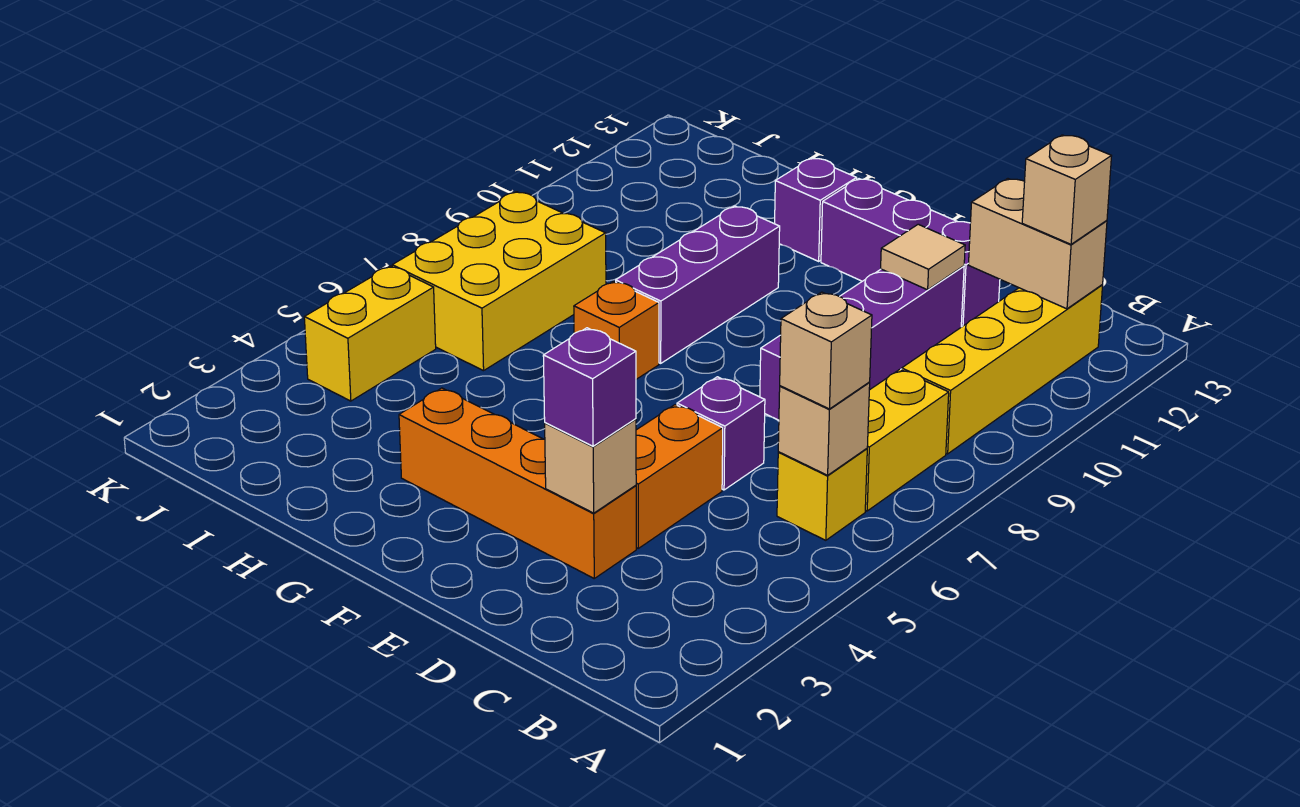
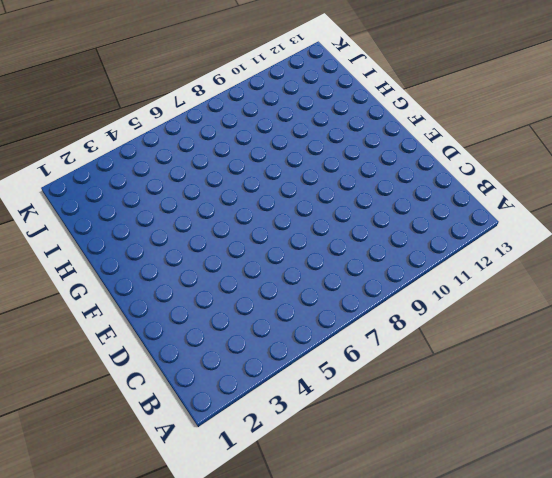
none -> yellow 1x1 brick [777,449,867,540]
none -> yellow 1x2 brick [865,369,949,511]
none -> yellow 1x4 brick [902,285,1103,454]

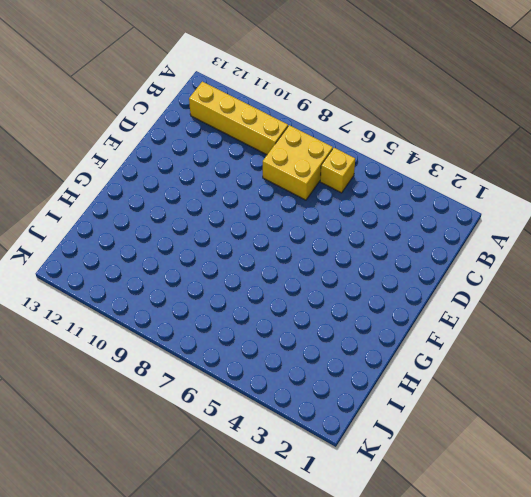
yellow 2x2 brick [263,125,333,200] -> yellow 1x2 brick [865,369,949,511]
none -> orange 1x4 brick [399,388,636,578]
none -> orange 1x2 brick [636,405,723,548]
none -> purple 1x1 brick [677,377,765,490]

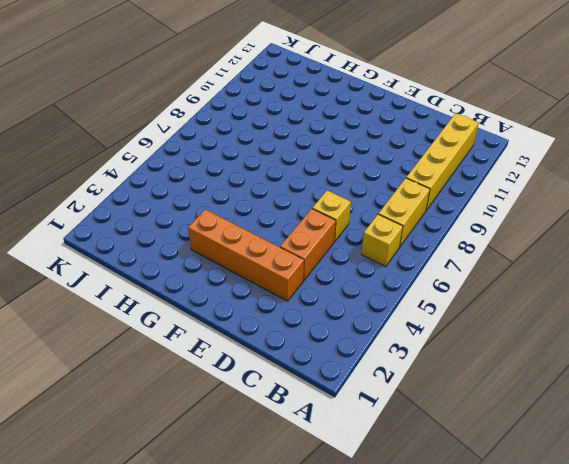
yellow 1x1 brick [312,191,351,241] -> purple 1x1 brick [677,377,765,490]
none -> purple 1x4 brick [760,266,964,420]
none -> purple 1x3 brick [821,179,1000,326]
none -> orange 1x1 brick [574,281,659,379]

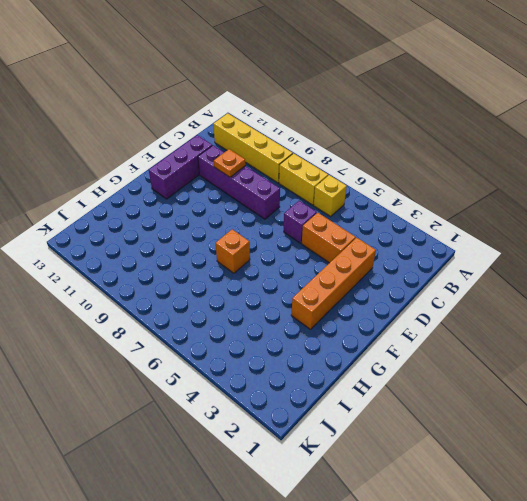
orange 1x1 plate [214,149,245,177] -> none
none -> purple 1x3 brick [616,206,780,363]
none -> purple 1x1 brick [775,158,857,261]
none -> yellow 2x3 brick [392,192,606,371]

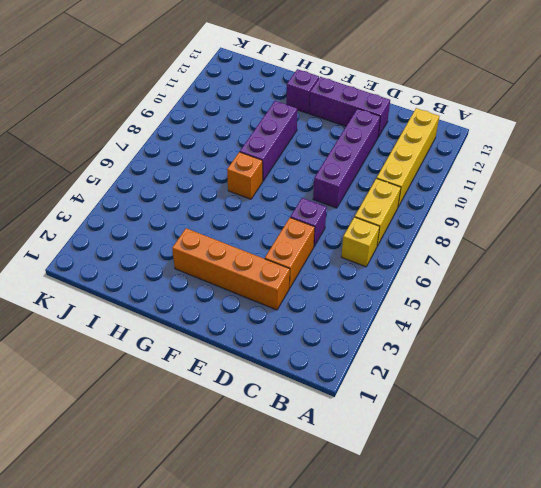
none -> yellow 2x3 brick [392,192,606,371]
none -> yellow 1x2 brick [304,266,436,401]
none -> tan 1x1 brick [778,383,870,475]

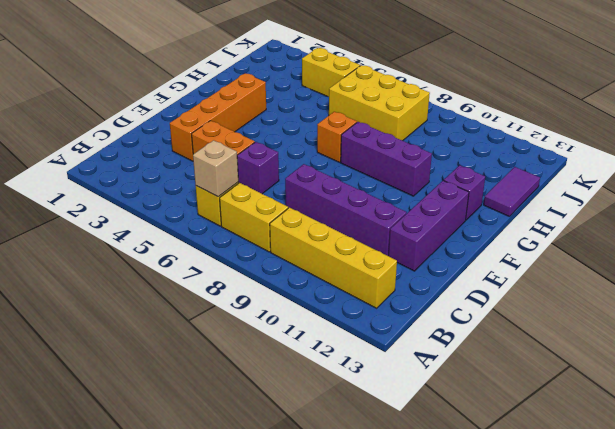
purple 1x2 tile [484,167,540,216] -> none
none -> tan 1x2 brick [968,179,1107,309]
none -> tan 1x1 brick [545,419,636,513]
none -> tan 1x1 tile [881,224,965,290]

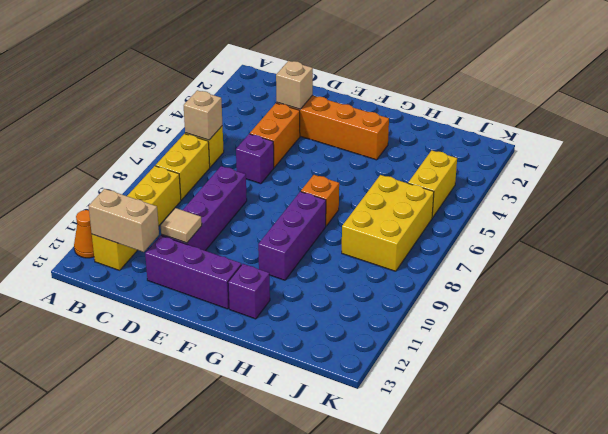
orange 1x1 cone [74,210,94,258] -> none
none -> tan 1x1 brick [780,292,872,409]
none -> tan 1x1 brick [1022,135,1111,244]
none -> purple 1x1 brick [543,328,636,446]

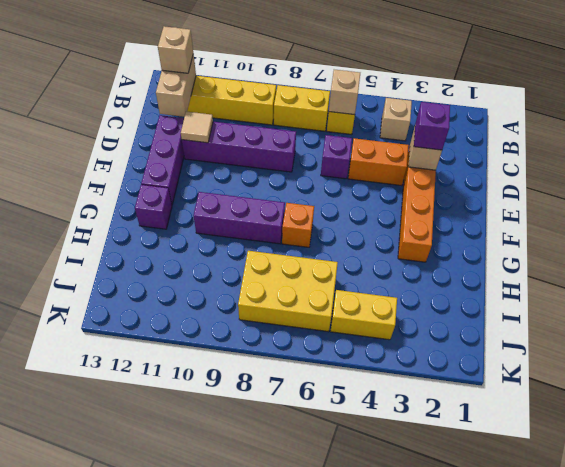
tan 1x1 brick [380,98,412,141] -> tan 1x1 brick moved to [780,292,872,409]

